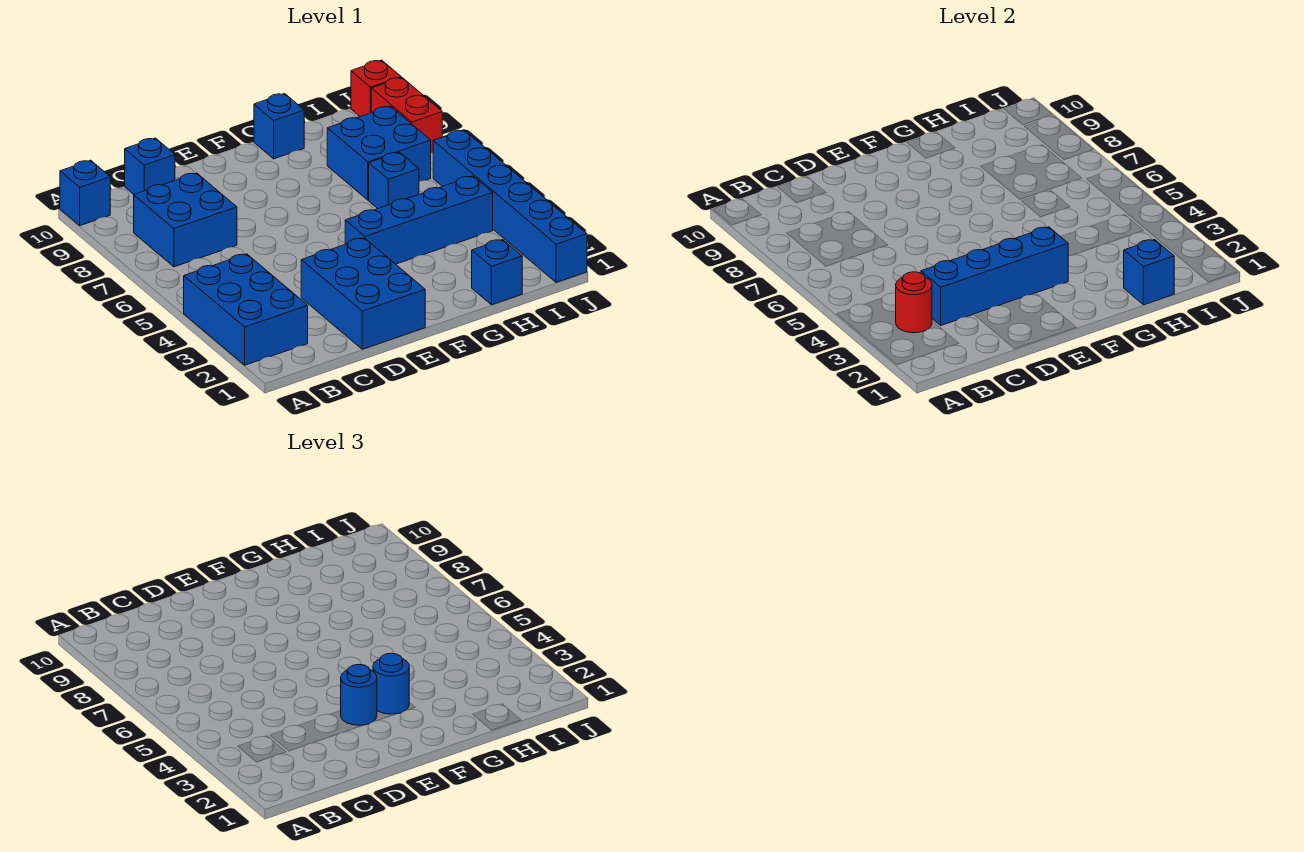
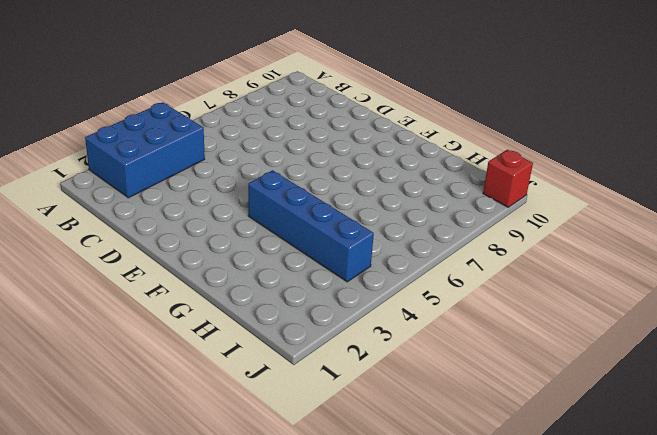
none -> blue 1x1 brick [60,160,110,226]
none -> blue 2x2 brick [134,173,237,267]
none -> blue 1x1 brick [125,138,175,194]

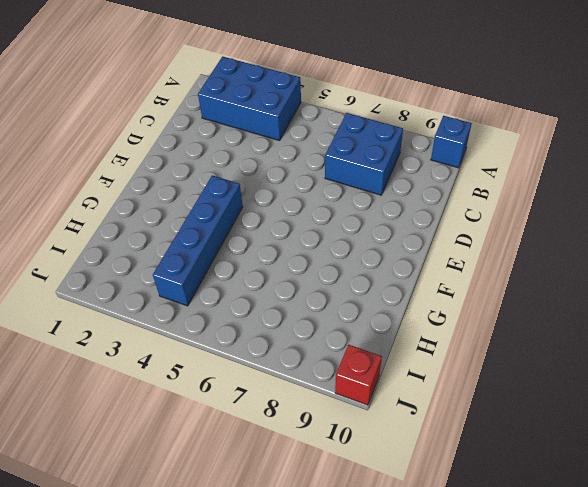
none -> blue 1x1 brick [125,138,175,194]
none -> blue 2x3 brick [301,238,425,349]
none -> blue 1x1 brick [254,94,304,159]

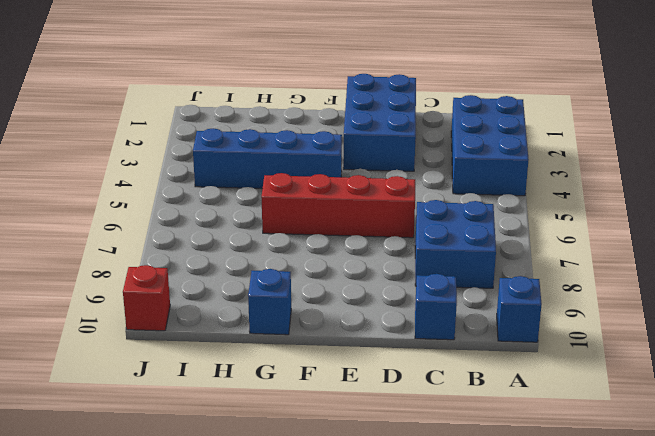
red 1x4 brick [262,173,415,238] -> none
none -> blue 1x1 brick [472,240,522,305]
none -> blue 1x1 brick [369,152,419,209]
none -> blue 2x2 brick [327,106,431,200]

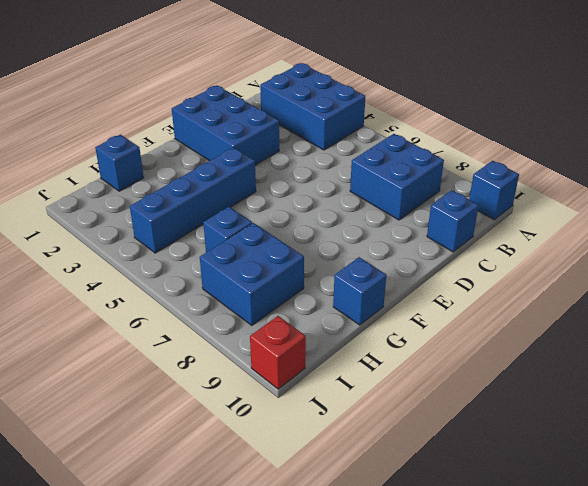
none -> blue 1x6 brick [433,130,587,283]
none -> red 1x2 brick [371,78,442,153]
none -> red 1x1 round brick [896,272,932,333]

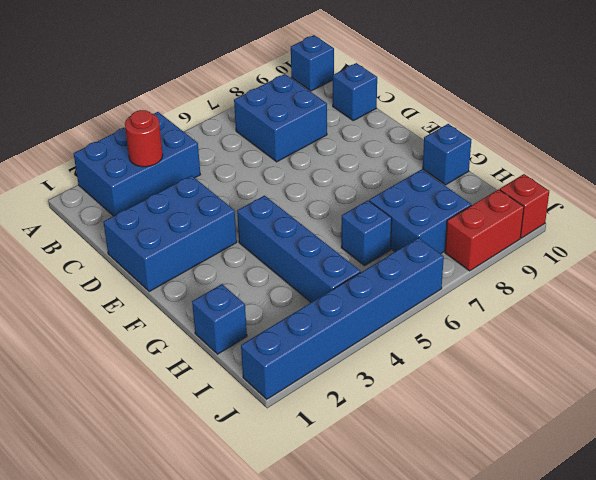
none -> blue 1x4 brick [921,227,1068,325]
none -> blue 1x1 brick [1124,240,1174,305]
none -> blue 1x1 round brick [341,664,377,725]

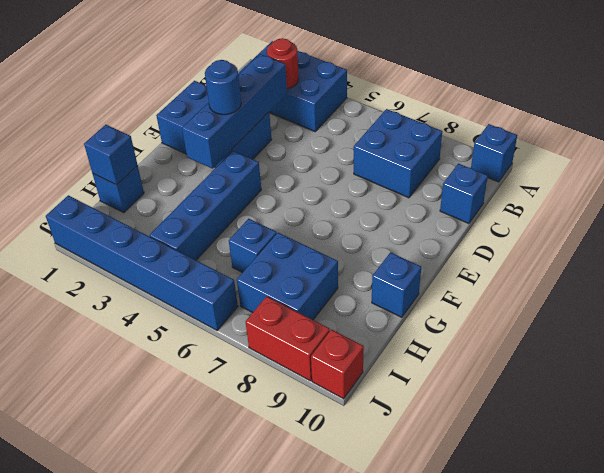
none -> blue 1x1 round brick [373,653,409,714]

